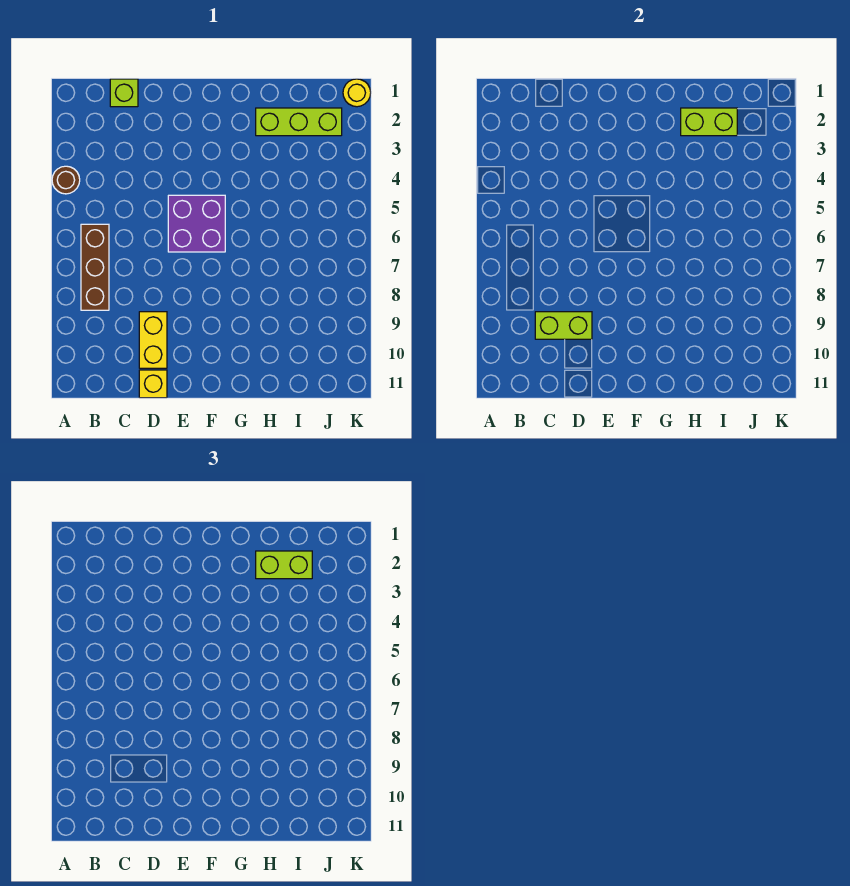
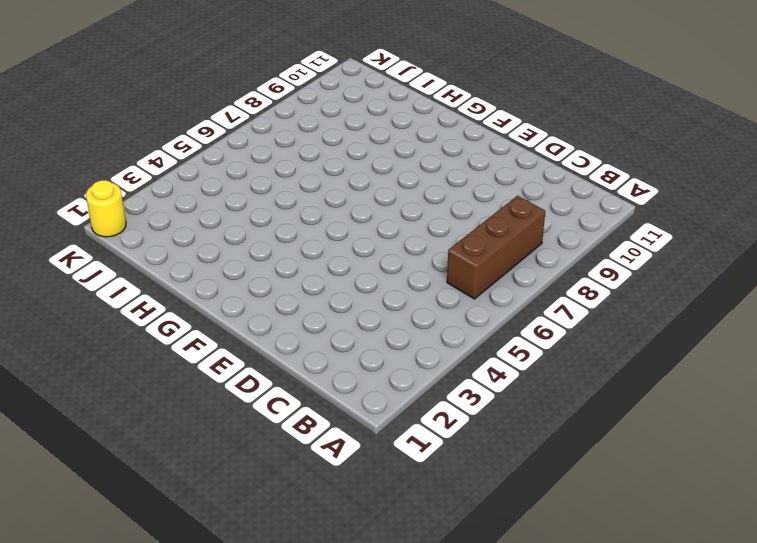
none -> brown 1x1 round brick [52,166,80,194]
none -> lime 1x1 brick [110,79,138,107]

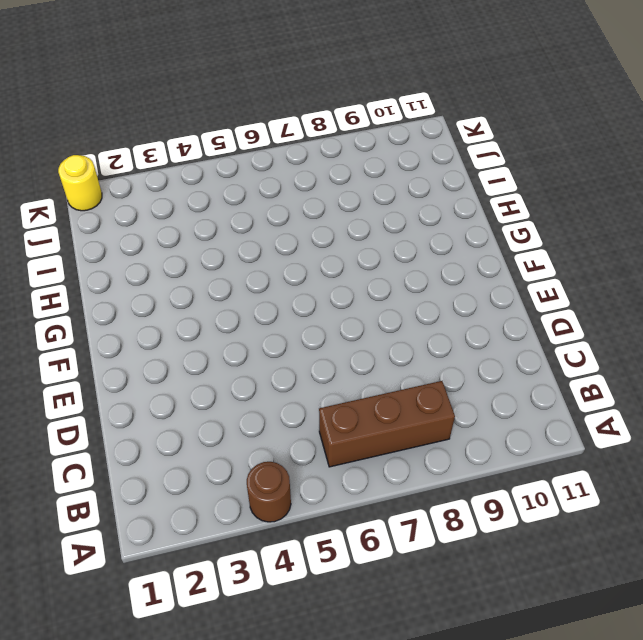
none -> lime 1x1 brick [110,79,138,107]
none -> yellow 1x2 brick [139,312,167,368]

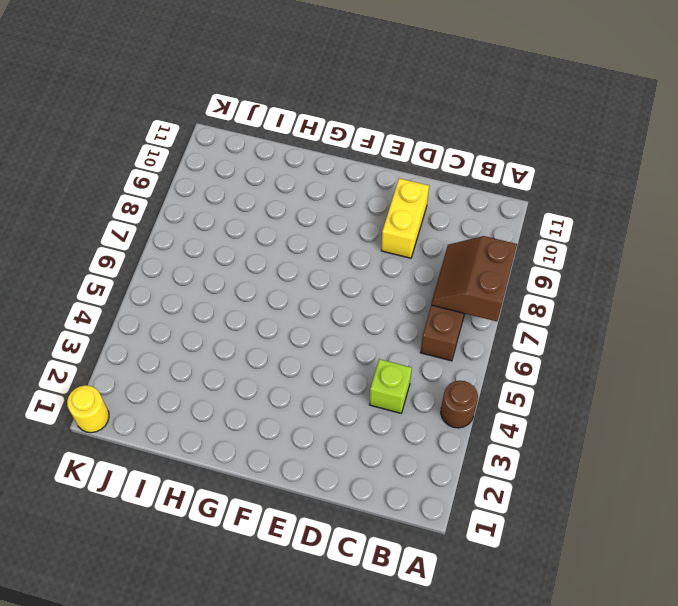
brown 2x2 slope [431,236,517,321] -> none
lime 1x1 brick [369,359,412,413] -> lime 1x1 brick moved to [110,79,138,107]
none -> yellow 1x1 brick [139,370,167,398]
none -> purple 2x2 brick [168,195,225,252]

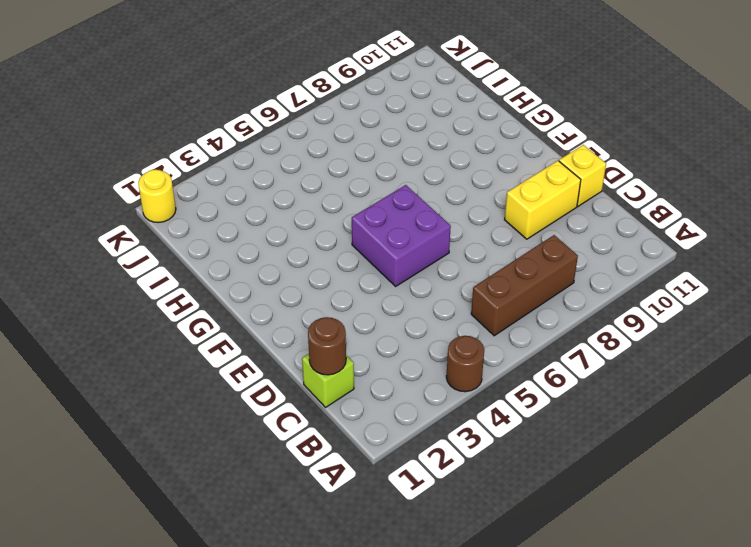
brown 1x1 round brick [308,317,346,375] -> none
none -> lime 1x3 brick [256,108,342,136]
none -> lime 1x2 brick [535,312,592,339]

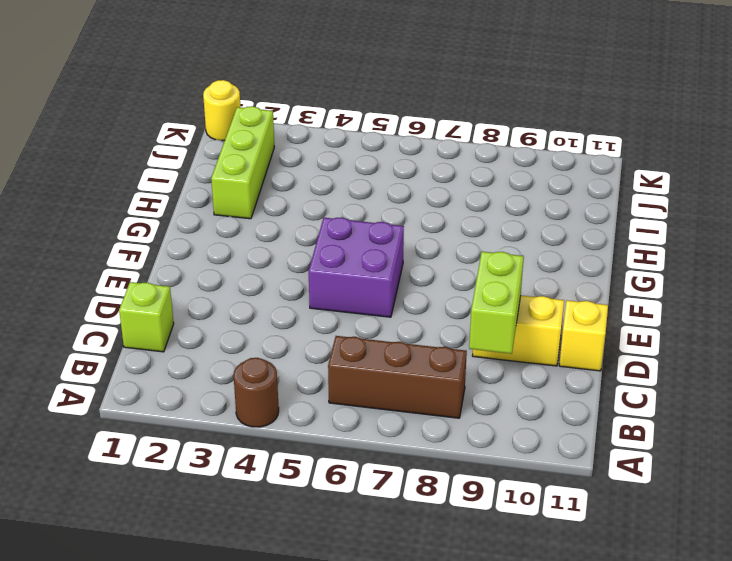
none -> lime 1x2 brick [681,108,737,136]
none -> lime 1x2 brick [256,551,312,579]

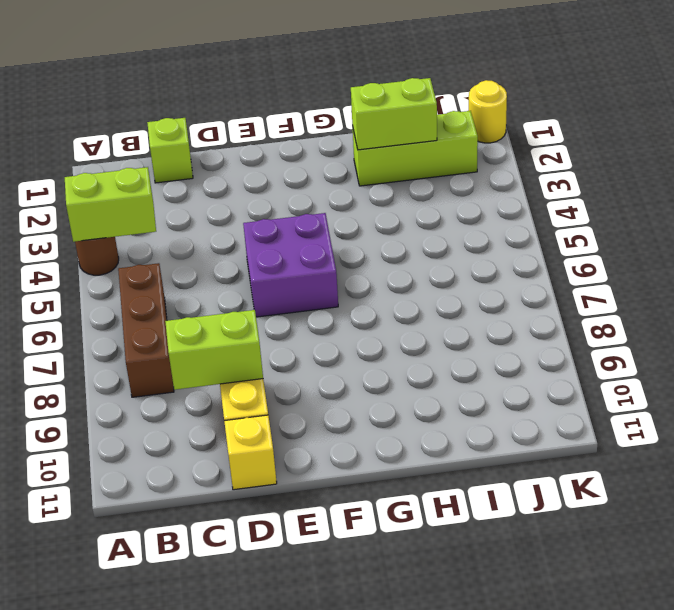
lime 1x2 brick [65,167,156,242] -> lime 1x2 brick moved to [256,551,312,579]

